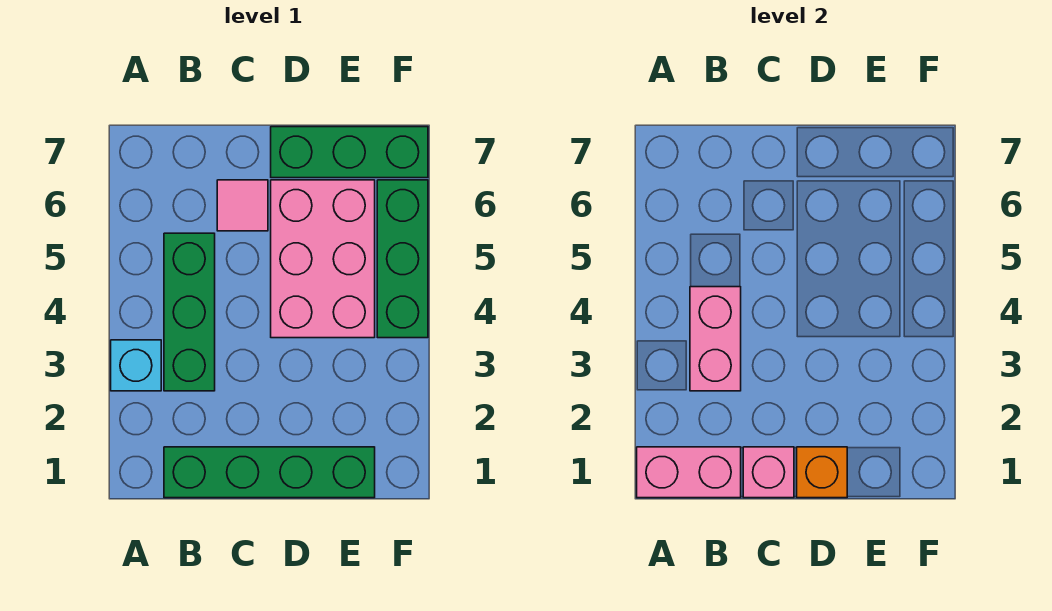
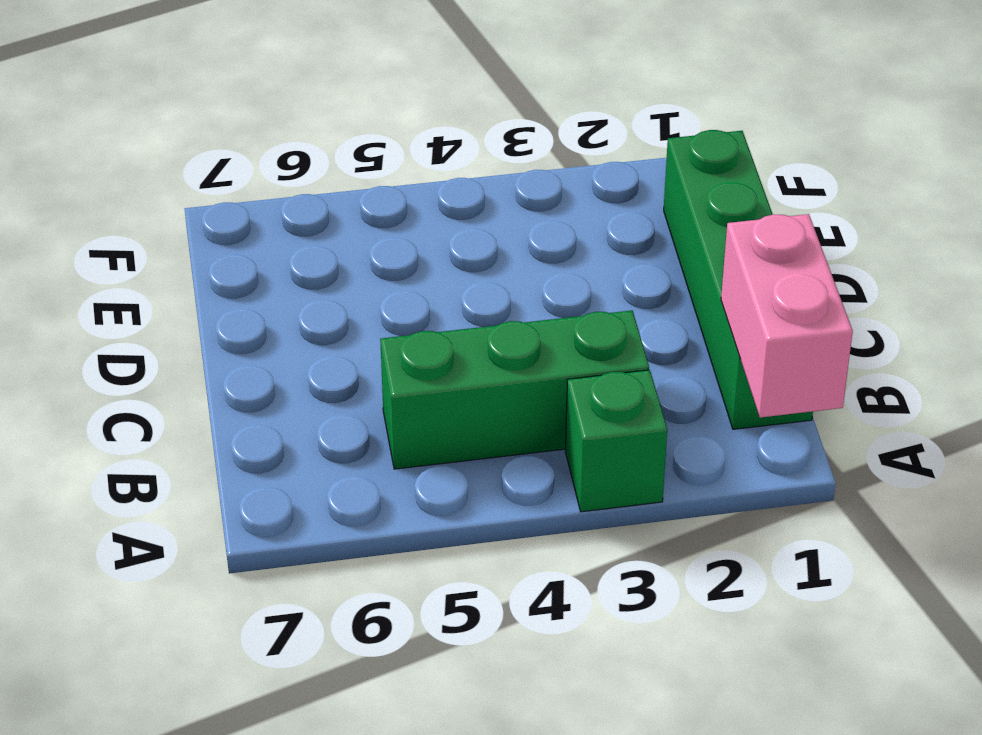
green 1x1 brick [565,370,667,512] -> cyan 1x1 brick [111,340,161,391]
none -> pink 1x1 tile [217,180,268,231]
none -> pink 2x3 brick [271,180,375,338]

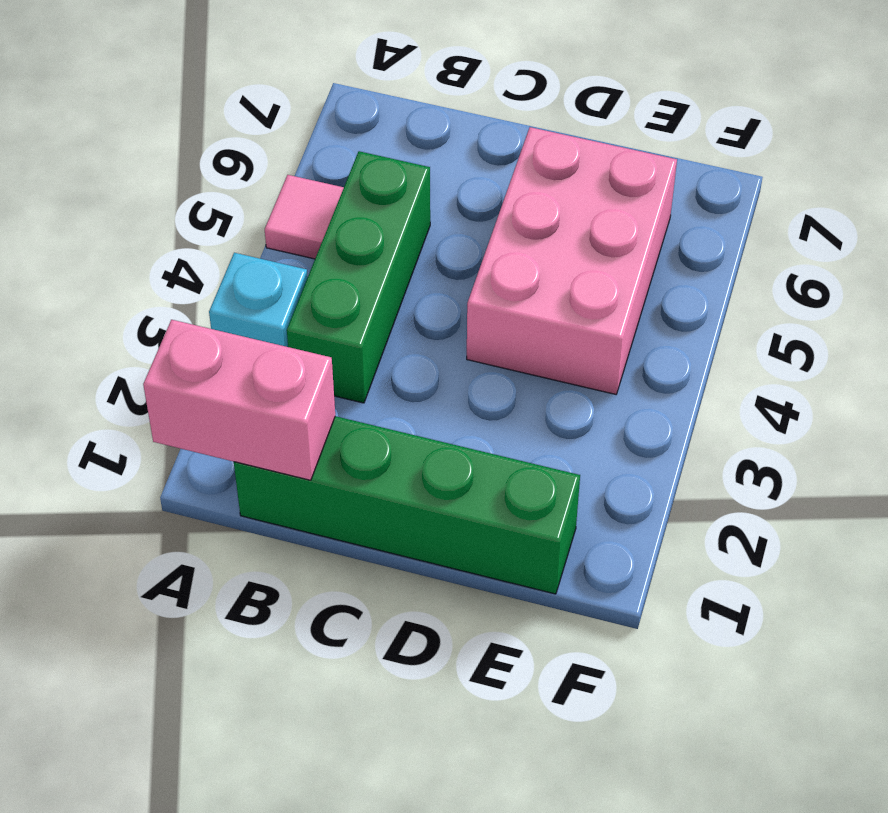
pink 1x1 tile [265,175,344,259] -> pink 1x1 tile moved to [217,180,268,231]
none -> green 1x3 brick [271,127,428,178]
none -> green 1x3 brick [377,180,428,338]

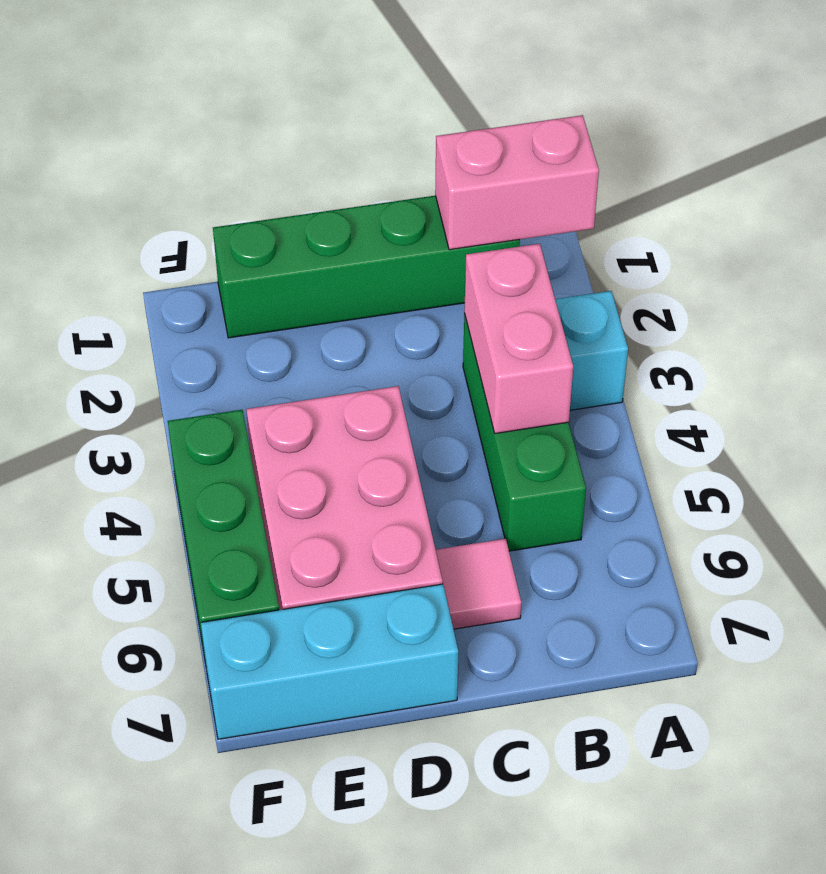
cyan 1x3 brick [201,584,458,739] -> green 1x3 brick [271,127,428,178]
none -> pink 1x1 brick [743,447,794,498]
none -> orange 1x1 brick [797,447,847,498]

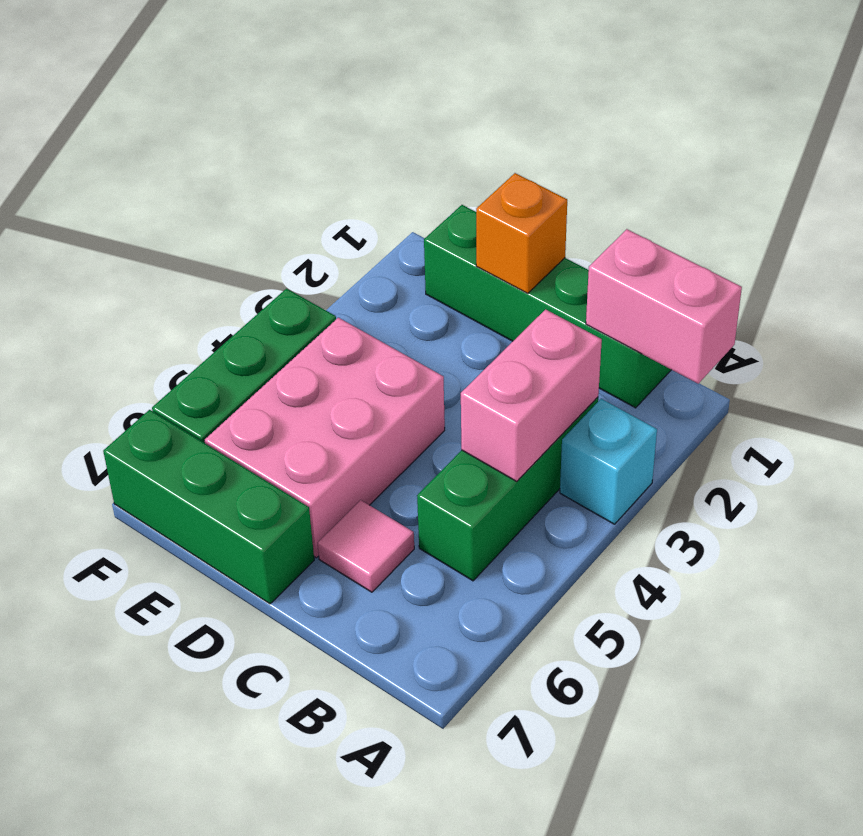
none -> pink 1x1 brick [743,447,794,498]

